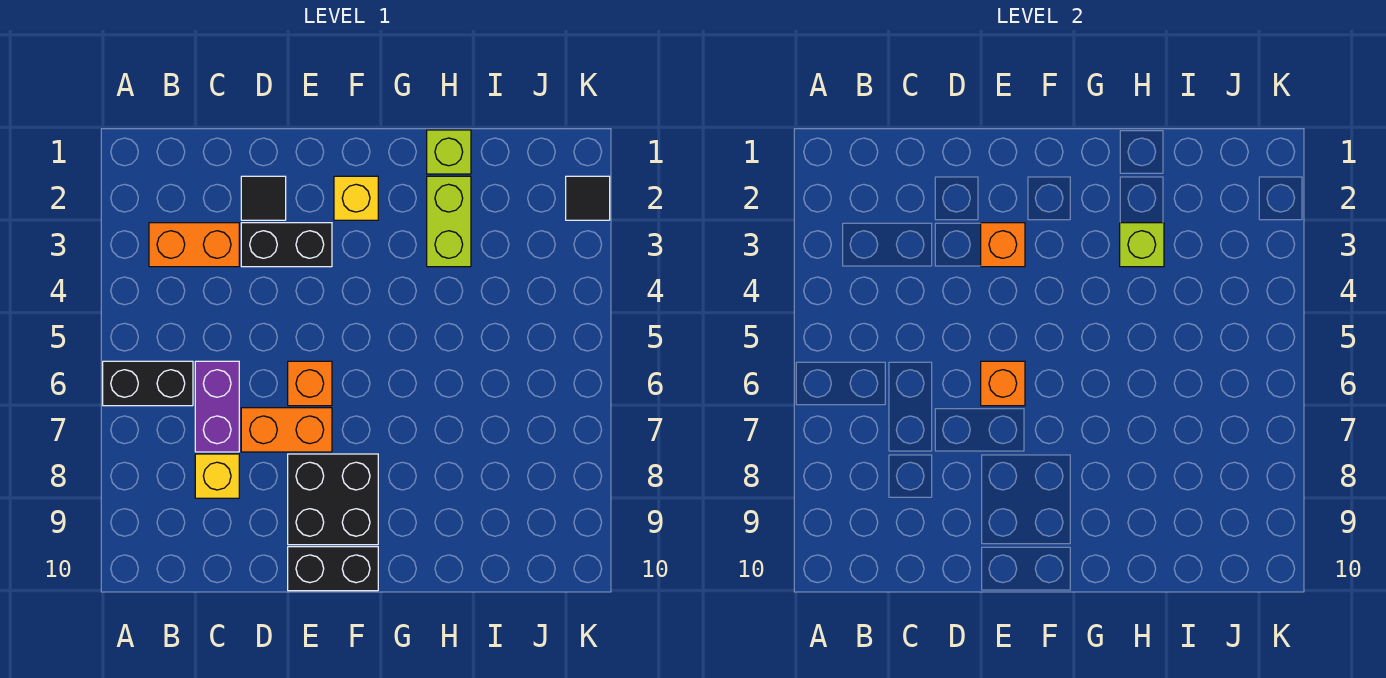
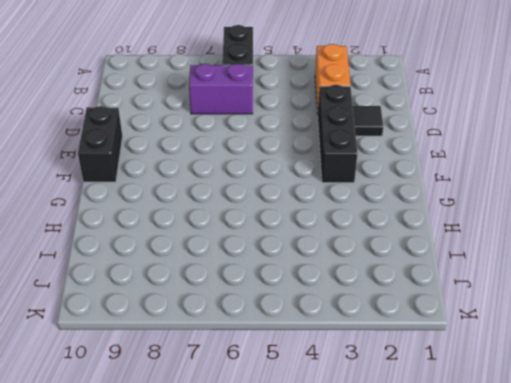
black 1x3 brick [318,85,358,183] -> black 1x2 brick [241,223,332,267]
none -> yellow 1x1 brick [195,454,239,498]
none -> orange 1x2 brick [241,408,332,452]
none -> orange 1x1 brick [288,361,332,406]

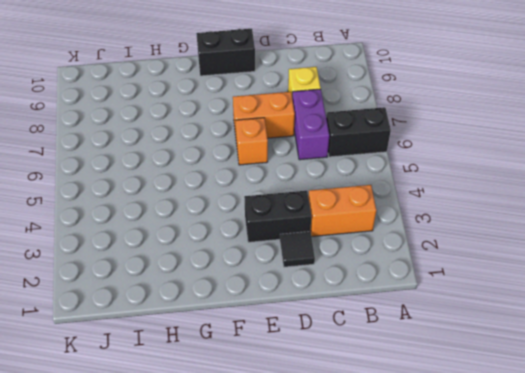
none -> black 2x2 brick [288,454,378,545]
none -> yellow 1x1 brick [334,176,378,220]
none -> lime 1x1 brick [427,130,471,174]

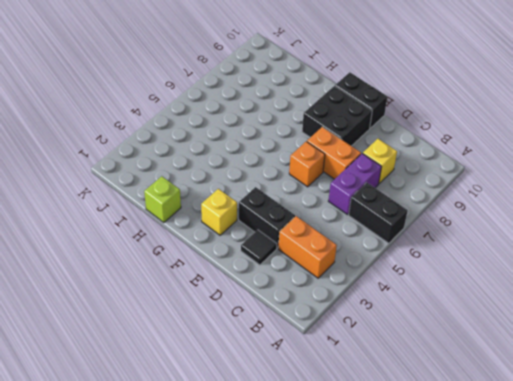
none -> lime 1x2 brick [427,176,471,267]
none -> black 1x1 tile [566,176,610,220]
none -> orange 1x1 brick [981,223,1025,267]

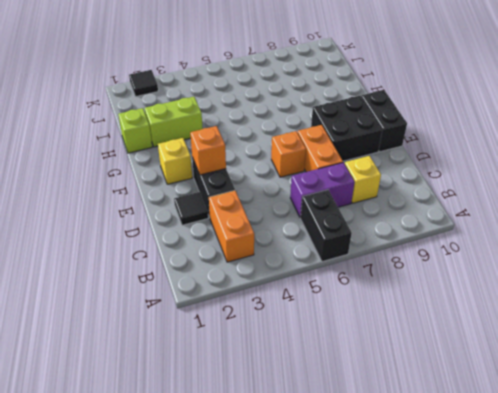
none -> orange 1x1 brick [981,361,1025,406]
none -> lime 1x1 brick [1120,223,1164,267]

